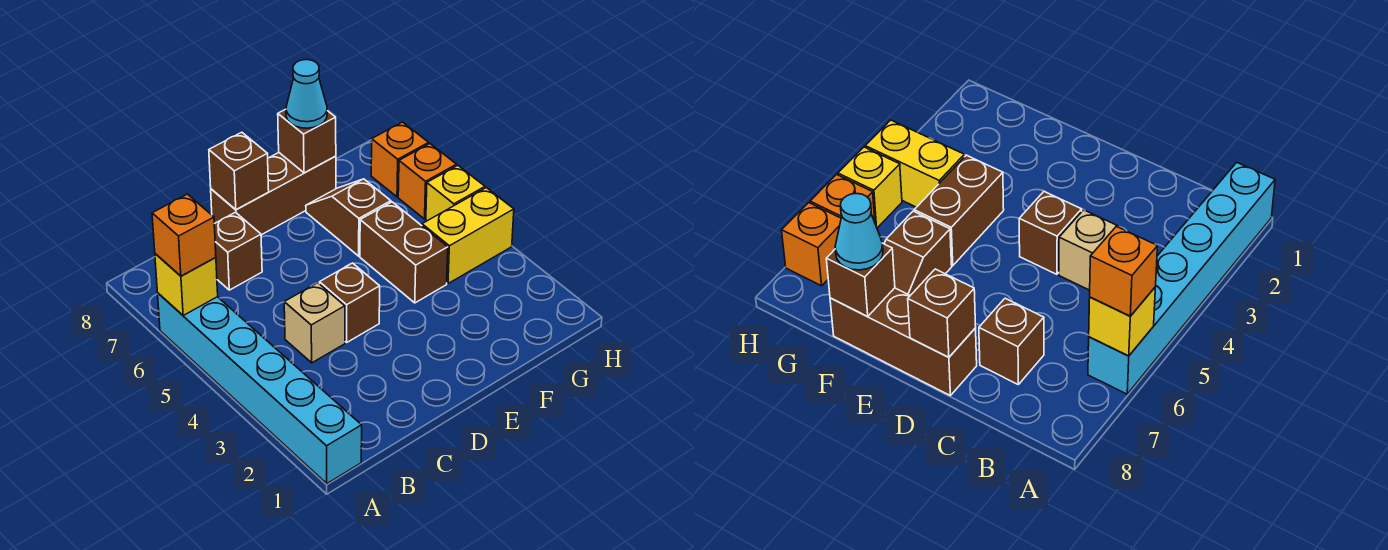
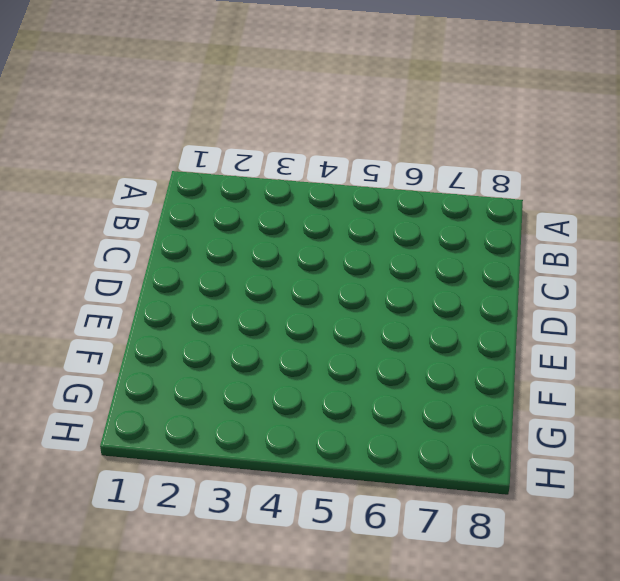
none -> cyan 1x6 brick [158,293,362,484]
none -> tan 1x1 brick [284,283,345,363]
none -> brown 1x1 brick [214,212,262,290]

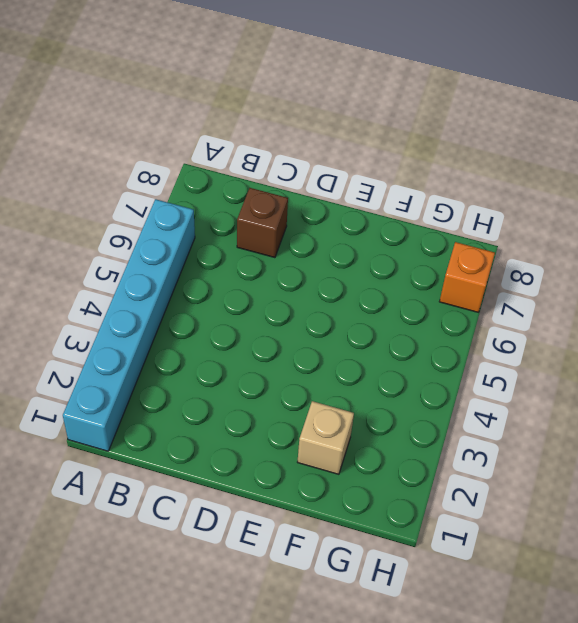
tan 1x1 brick [298,401,354,474] -> tan 1x1 brick moved to [284,283,345,363]
none -> brown 1x1 brick [320,263,380,342]
none -> brown 1x3 brick [211,153,336,235]
none -> brown 1x2 brick [360,202,448,303]

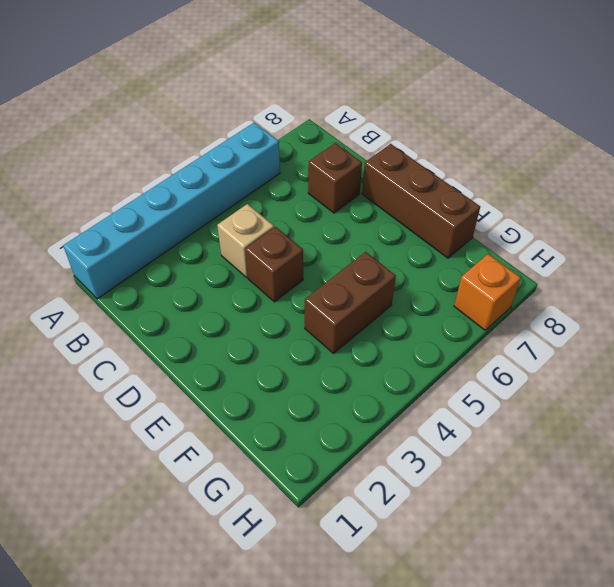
none -> brown 1x2 slope [306,179,391,256]
none -> yellow 1x2 brick [422,188,514,284]
none -> yellow 1x1 brick [426,166,485,221]

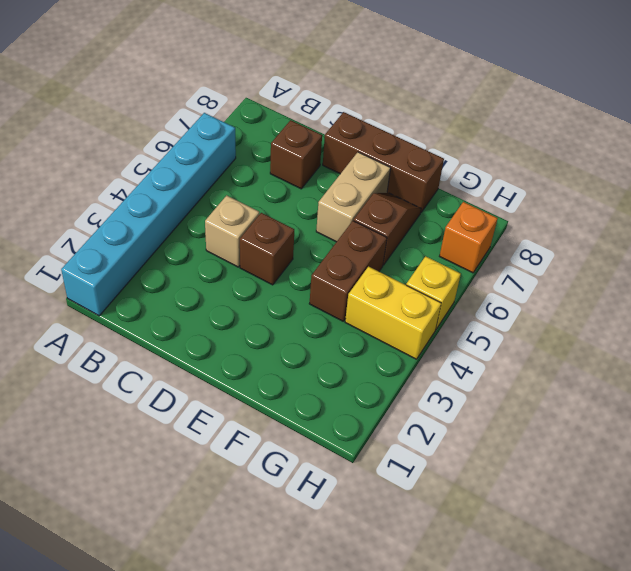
tan 1x2 brick [316,152,391,242] -> none
none -> orange 1x1 brick [398,144,457,219]
none -> yellow 1x1 brick [155,254,218,315]
none -> brown 1x1 brick [209,132,269,210]

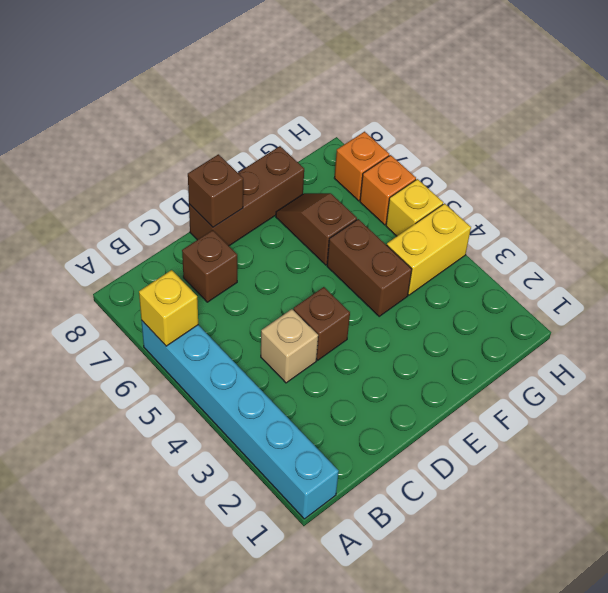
none -> brown 1x1 brick [278,109,336,173]
none -> orange 1x1 brick [152,194,216,276]
none -> cyan 1x1 cone [286,60,327,128]

